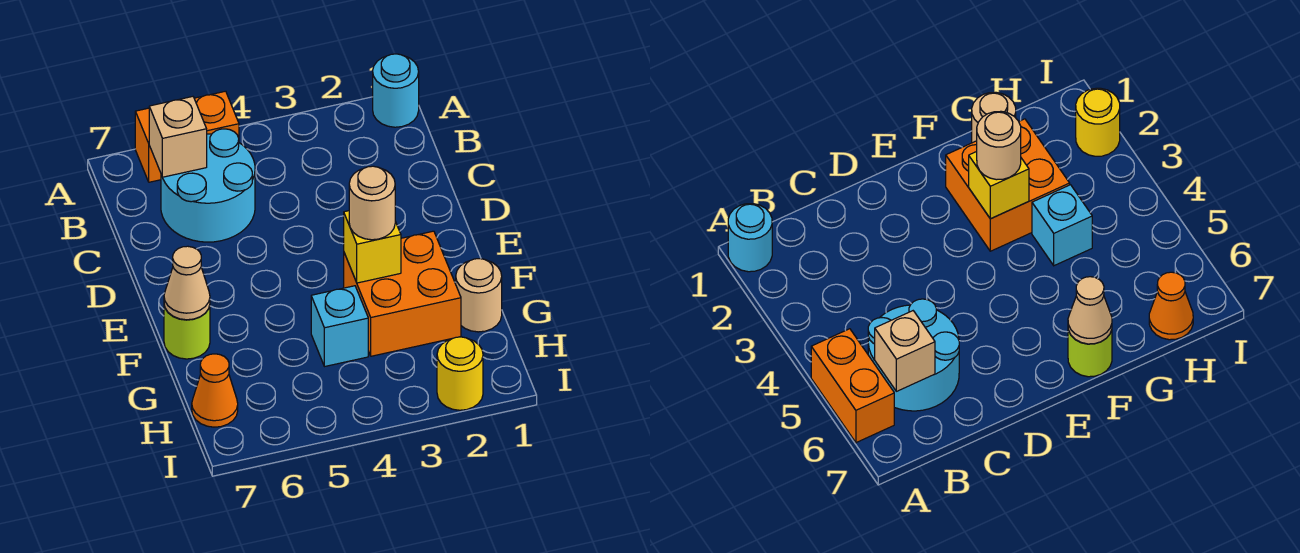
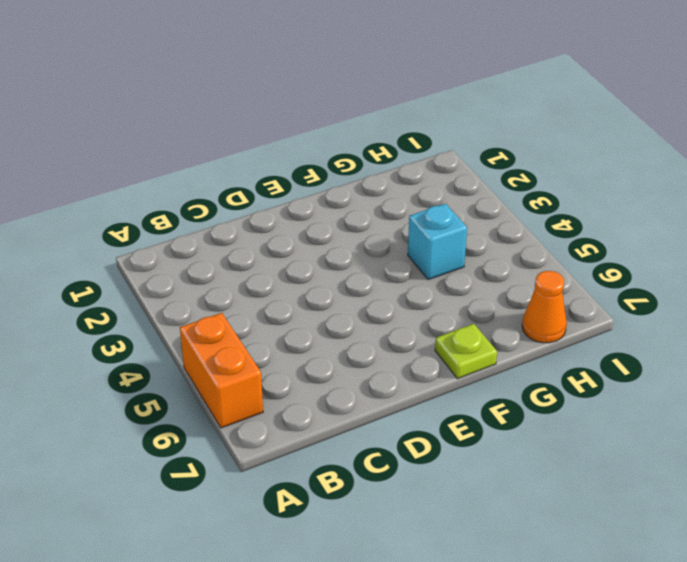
lime 1x1 plate [435,324,497,379] -> lime 1x1 round brick [164,305,210,359]
none -> cyan 1x1 round brick [373,54,419,127]
none -> cyan 2x2 round brick [161,129,255,242]
none -> orange 2x2 brick [344,231,461,356]

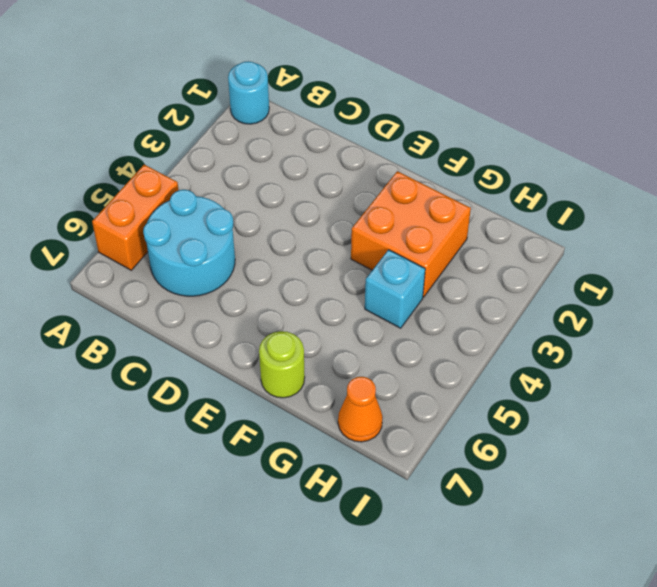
none -> tan 1x1 round brick [456,259,502,332]
none -> yellow 1x1 round brick [437,337,483,410]
none -> tan 1x1 brick [149,97,207,177]

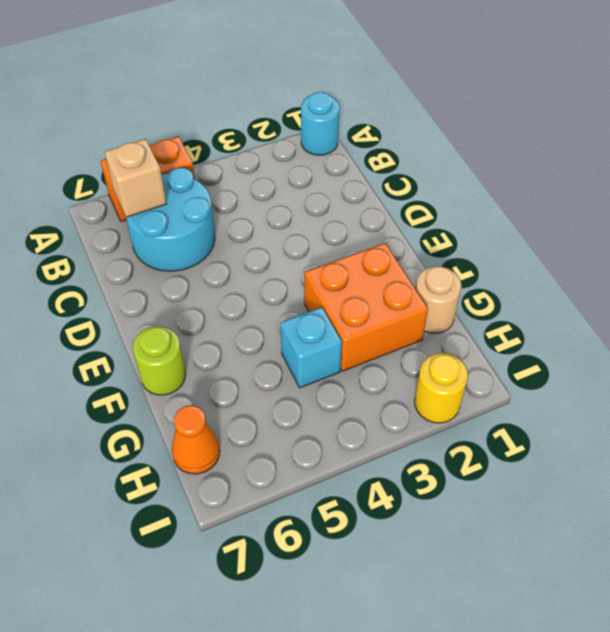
none -> yellow 1x1 brick [344,211,401,283]
none -> tan 1x1 cone [164,246,210,320]
none -> tan 1x1 round brick [349,166,395,240]

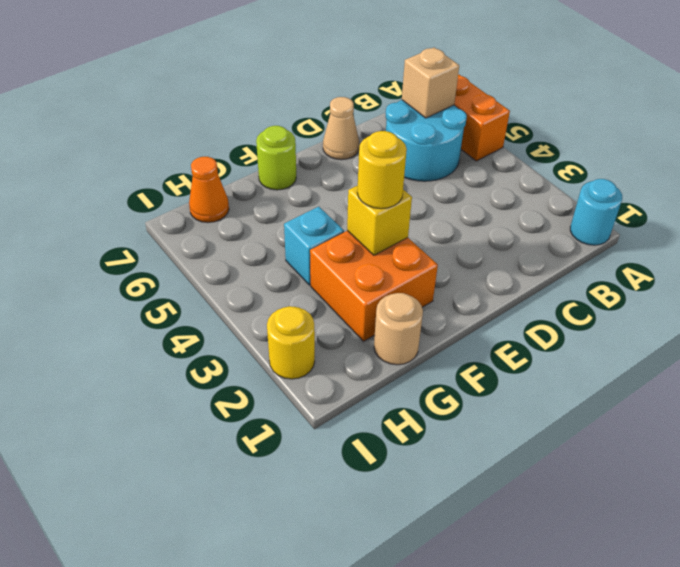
tan 1x1 cone [323,97,359,160] -> tan 1x1 cone moved to [164,246,210,320]
yellow 1x1 round brick [357,131,407,209] -> tan 1x1 round brick [349,166,395,240]

